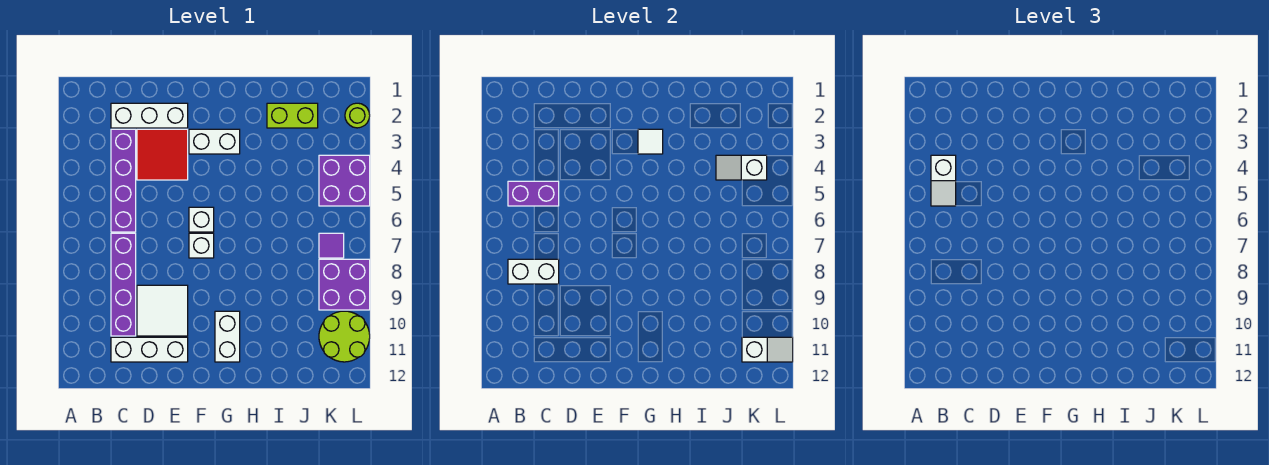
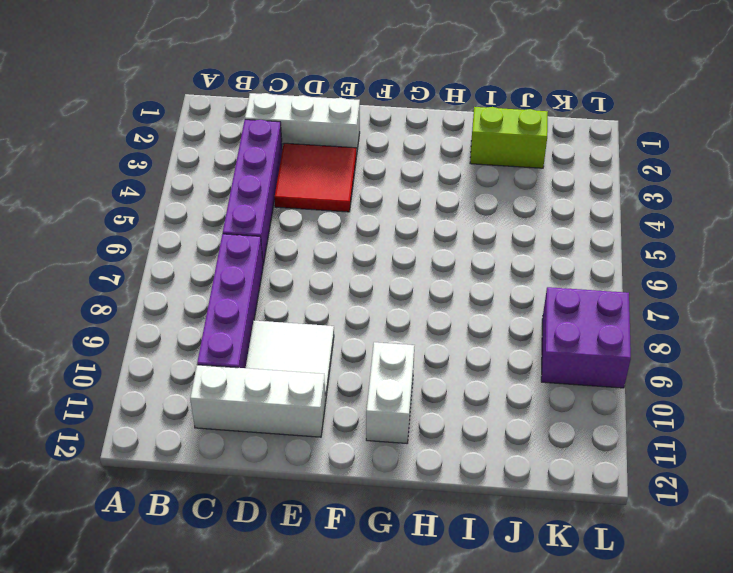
none -> white 1x2 brick [189,129,240,154]
none -> white 1x1 brick [189,207,214,232]
none -> white 1x1 brick [189,233,214,258]

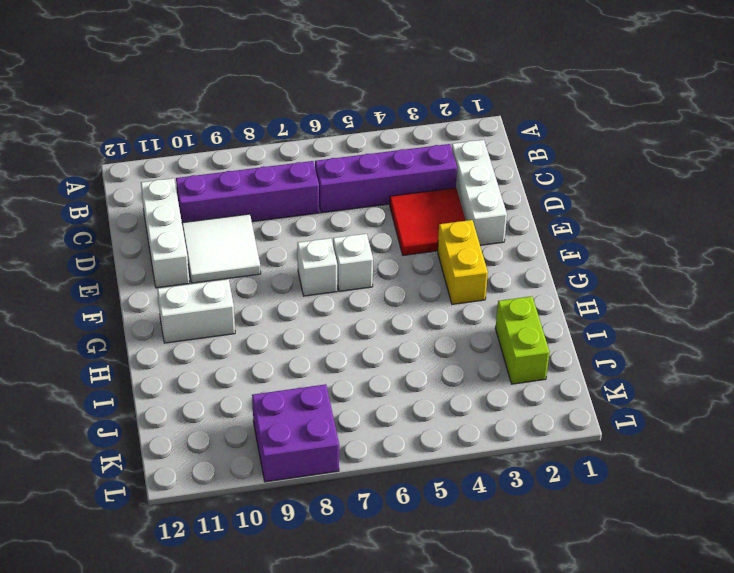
yellow 1x2 brick [438,220,488,304] -> white 1x2 brick [189,129,240,154]
none -> purple 2x2 brick [319,155,370,206]
none -> purple 1x1 tile [319,233,344,258]
none -> lime 2x2 round brick [319,311,370,362]

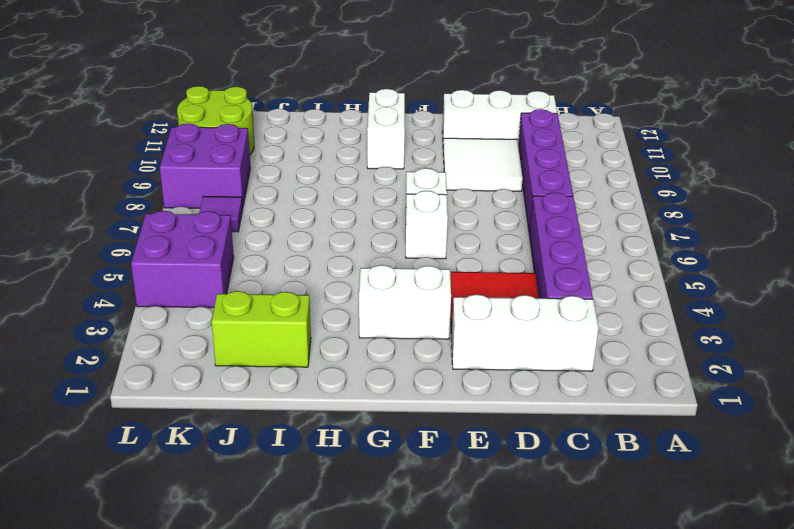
none -> lime 1x1 round brick [345,103,370,128]
none -> purple 1x2 brick [508,181,559,206]
none -> white 1x2 brick [508,259,559,284]

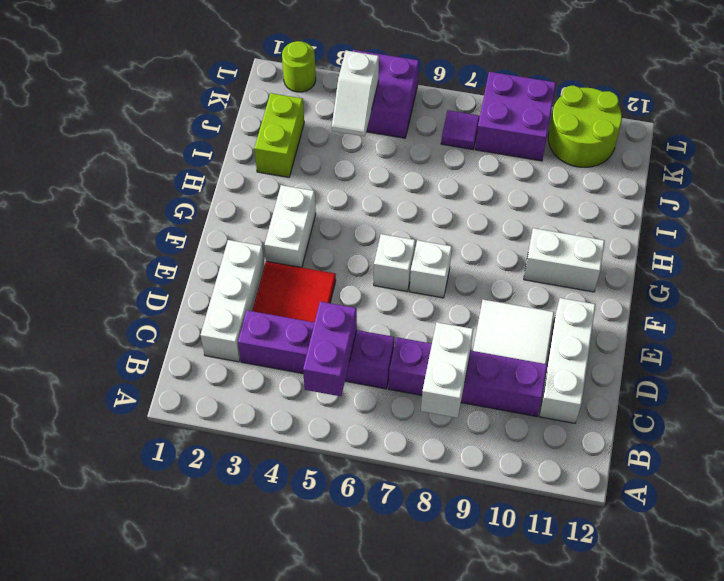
none -> white 1x1 tile [638,129,663,154]
none -> white 1x2 slope [742,337,793,362]
none -> white 1x2 slope [931,155,956,206]

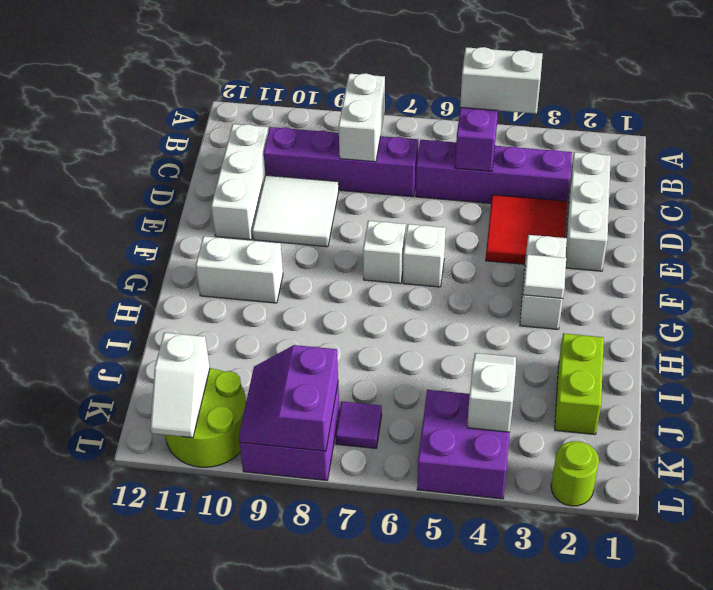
white 1x2 brick [460,47,543,114] -> white 1x2 slope [931,155,956,206]
purple 2x2 slope [239,345,338,451] -> none

